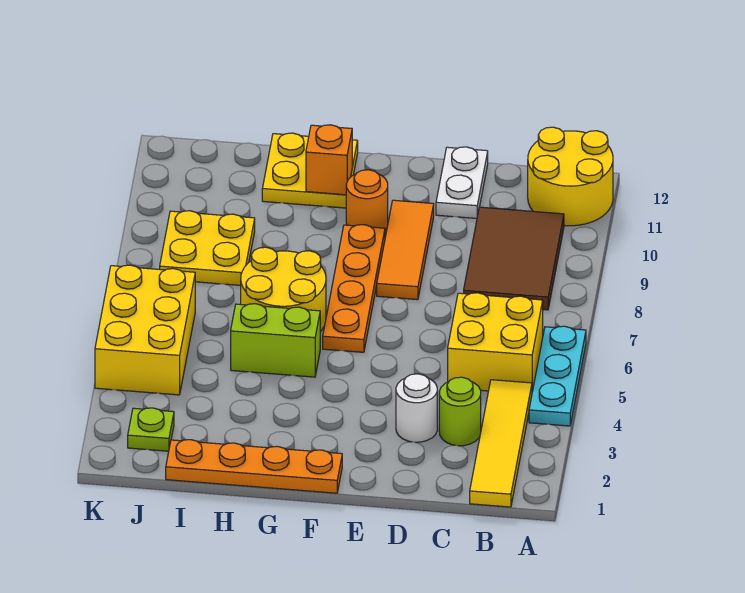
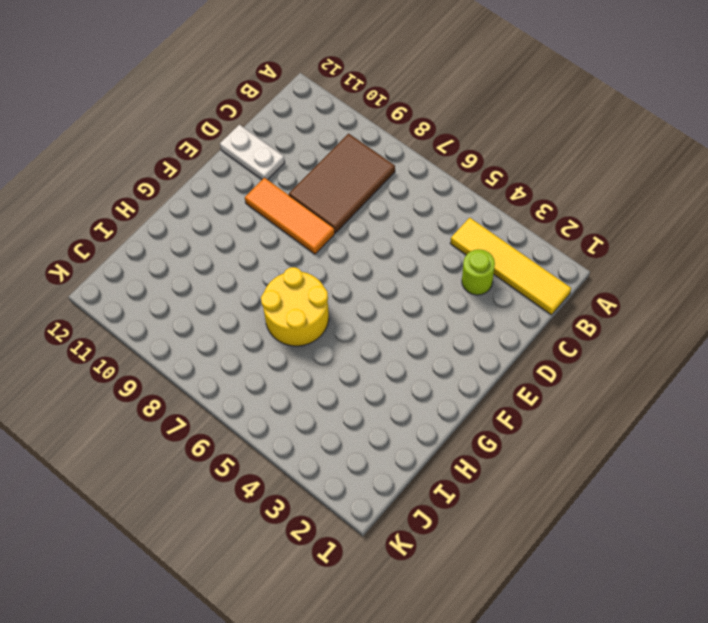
brown 2x3 tile [289,134,395,233] -> brown 2x3 tile turned to [464,207,564,310]
none -> cyan 1x3 plate [529,326,586,426]
none -> yellow 2x2 round brick [528,127,613,226]
none -> yellow 2x2 brick [448,293,543,391]

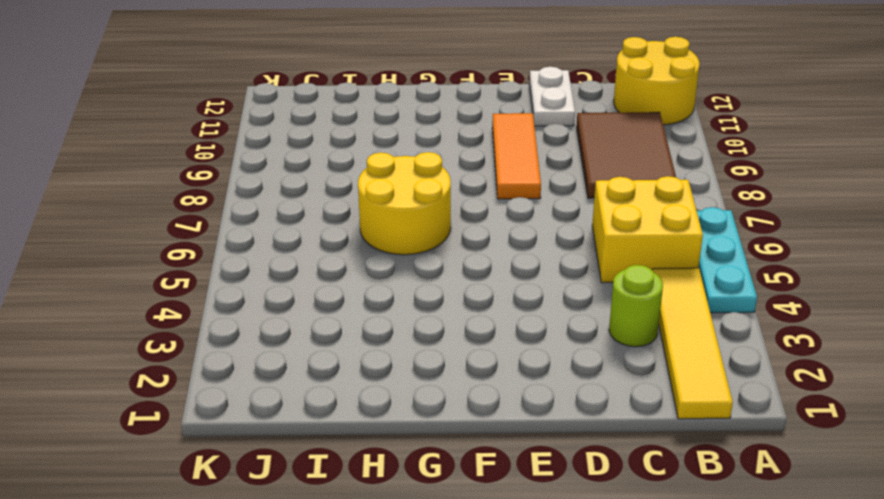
none -> white 1x1 round brick [396,374,437,442]
none -> orange 1x4 plate [166,440,342,493]
none -> orange 1x4 plate [323,225,385,352]

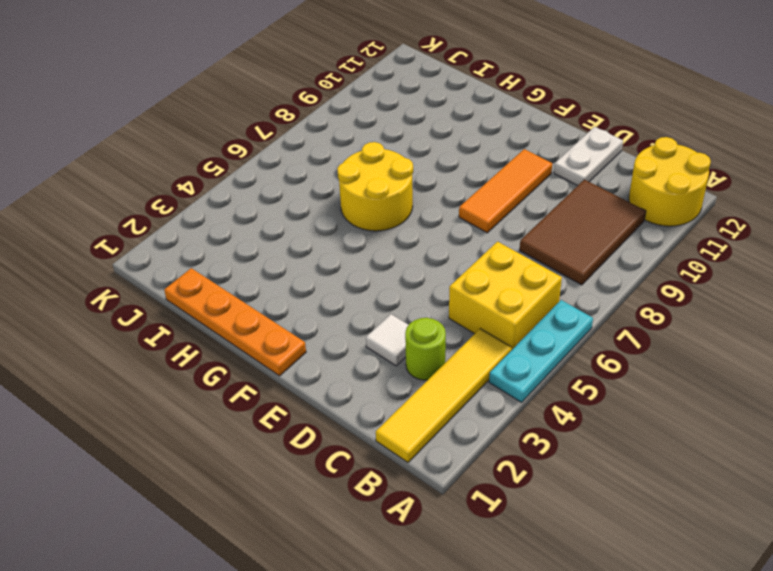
white 1x1 tile [366,314,408,366] -> white 1x1 round brick [396,374,437,442]
none -> orange 1x4 plate [323,225,385,352]
none -> orange 1x1 round brick [346,170,388,231]
none -> lime 1x2 brick [231,304,320,377]

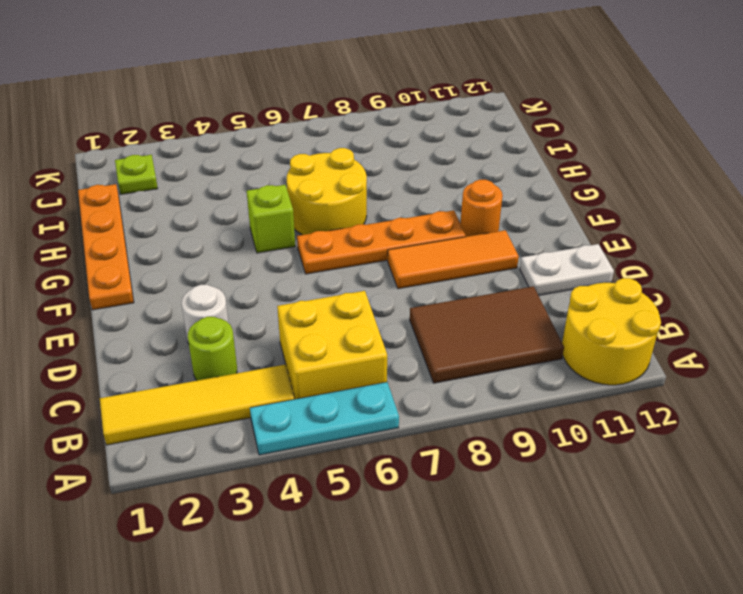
lime 1x1 brick [247,185,295,253] -> lime 1x2 brick [231,304,320,377]
none -> yellow 2x2 plate [262,133,358,208]
none -> yellow 2x2 plate [160,211,255,285]
none -> yellow 2x3 brick [95,265,195,395]

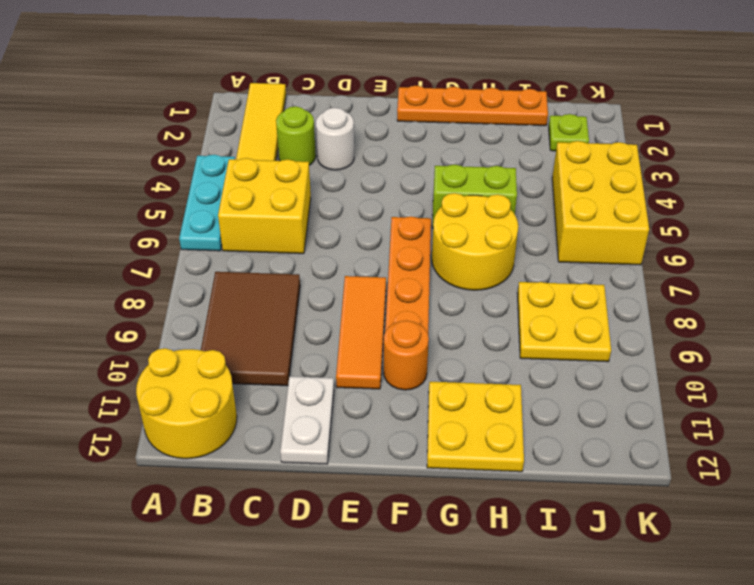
none -> orange 1x1 brick [306,125,352,195]

